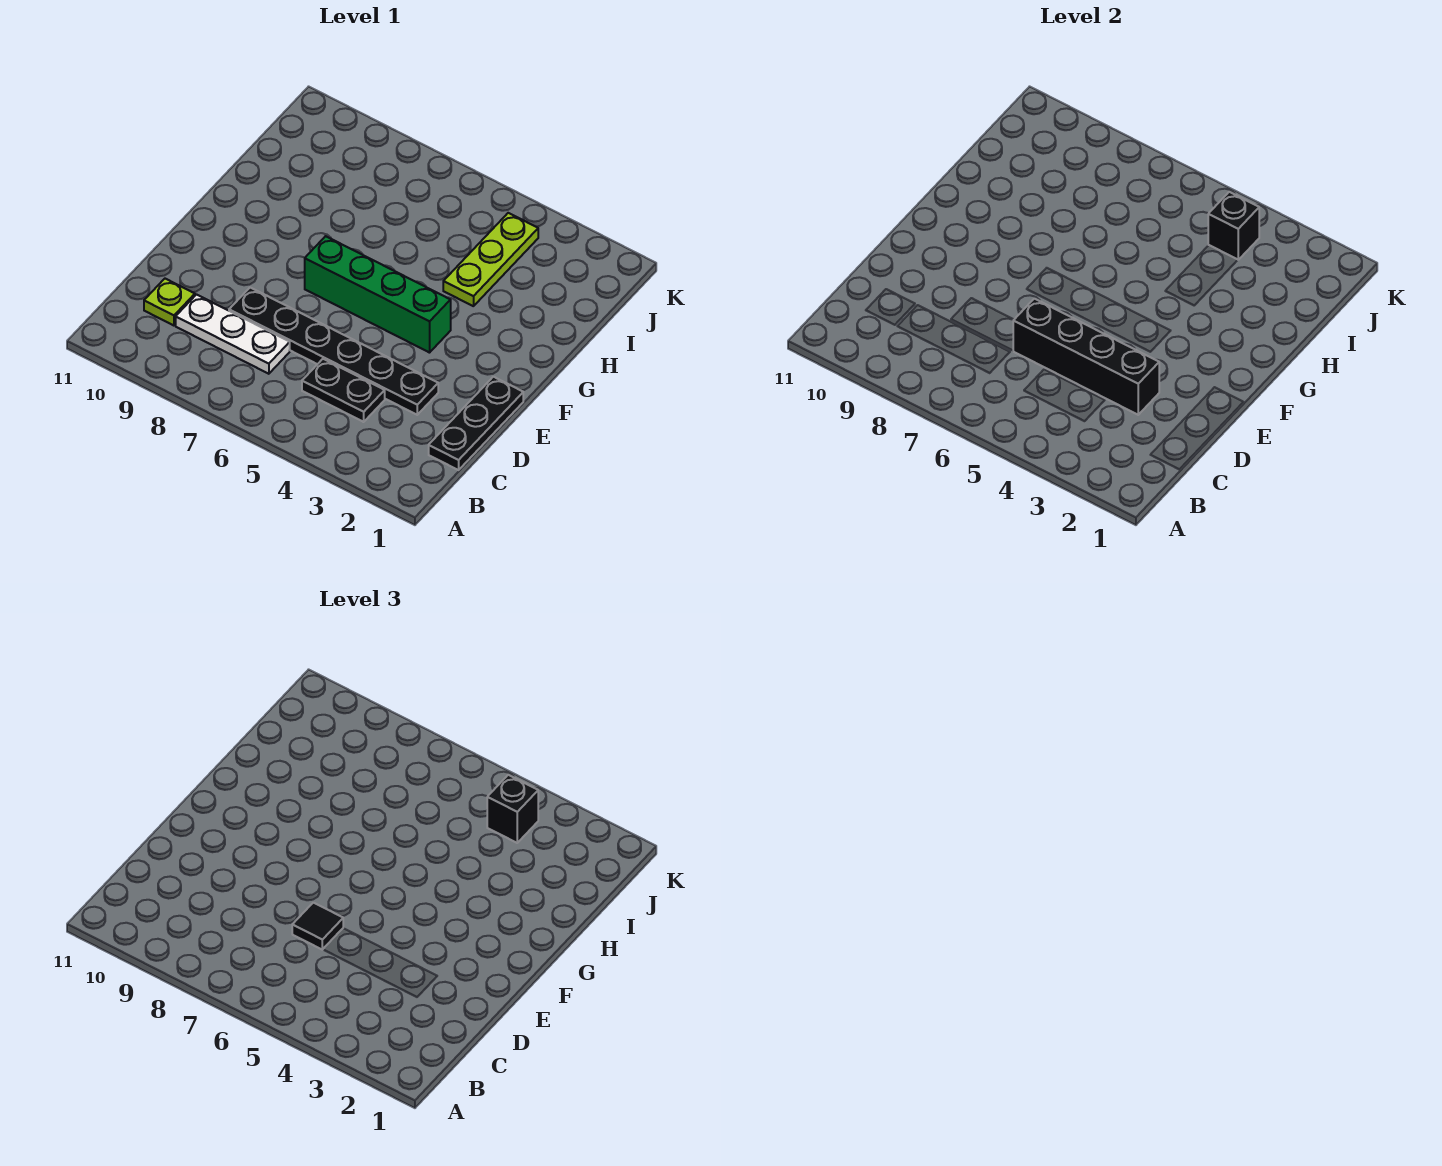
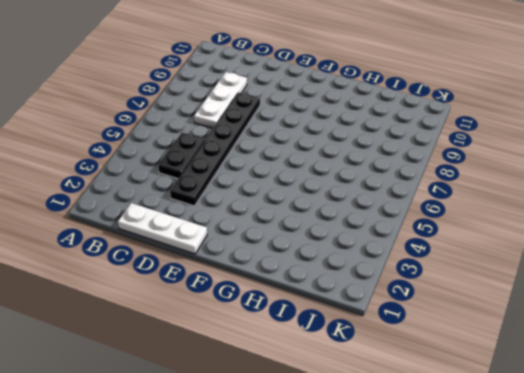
white 1x3 plate [118,203,207,254] -> black 1x3 plate [429,377,523,470]
none -> lime 1x1 plate [144,279,195,326]
none -> green 1x4 brick [305,236,451,353]

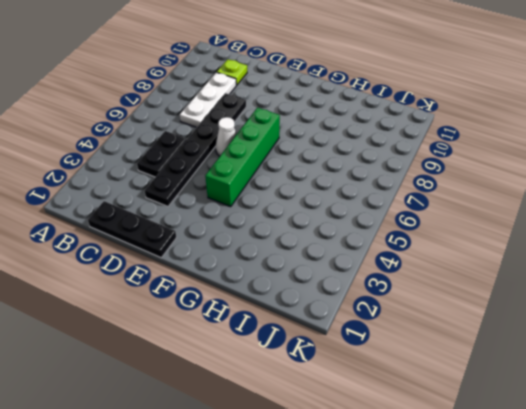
white 1x1 cone [216,117,237,156] -> none
none -> lime 1x3 plate [443,213,538,306]
none -> black 1x4 brick [1013,299,1159,415]

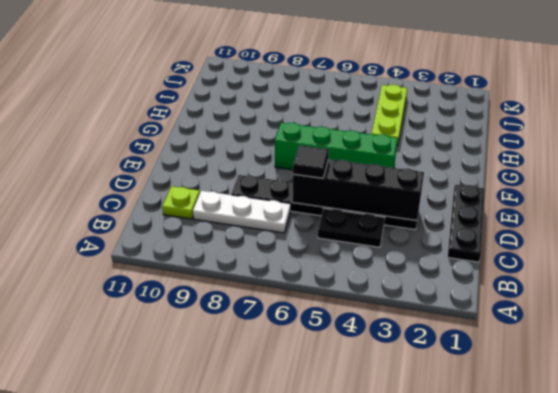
none -> black 1x1 brick [1208,192,1259,260]
none -> black 1x1 brick [487,775,538,843]

